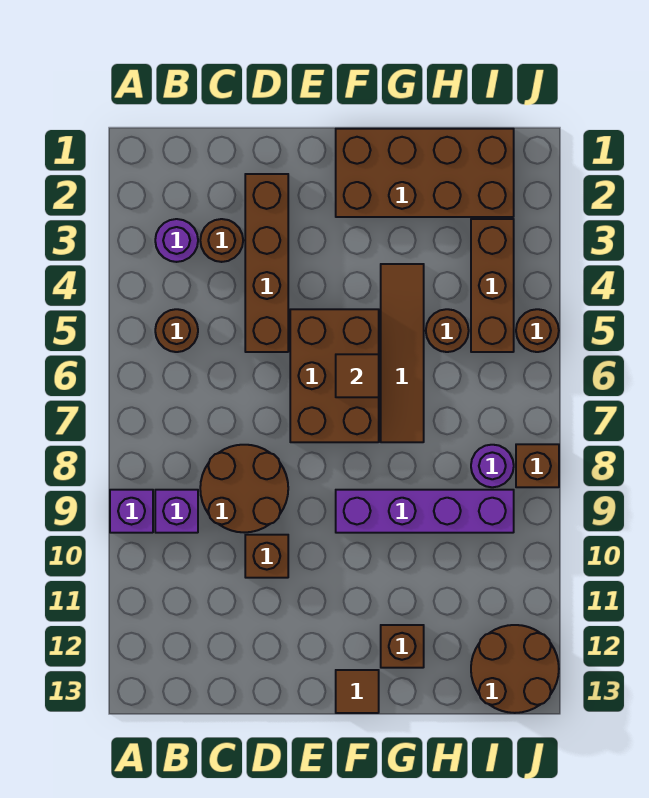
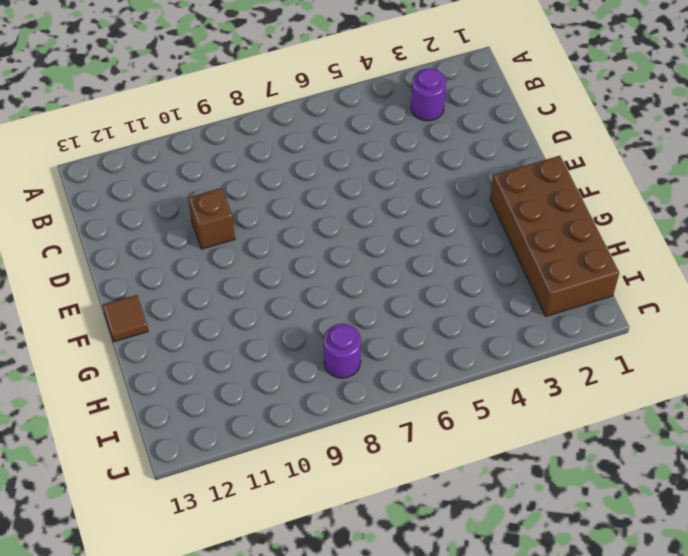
none -> purple 1x1 brick [110,490,153,533]
none -> brown 1x1 round brick [155,309,198,352]
none -> purple 1x1 brick [155,490,198,533]

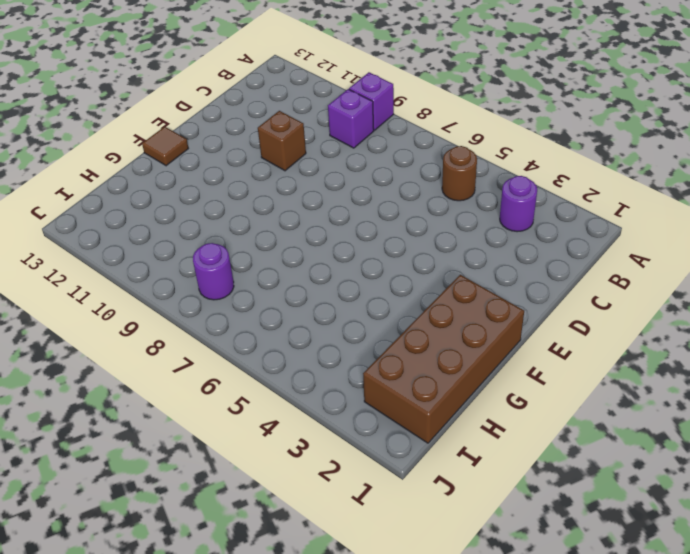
none -> brown 1x1 round brick [200,219,243,262]
none -> brown 2x2 round brick [200,445,288,533]
none -> brown 1x4 brick [245,174,288,352]

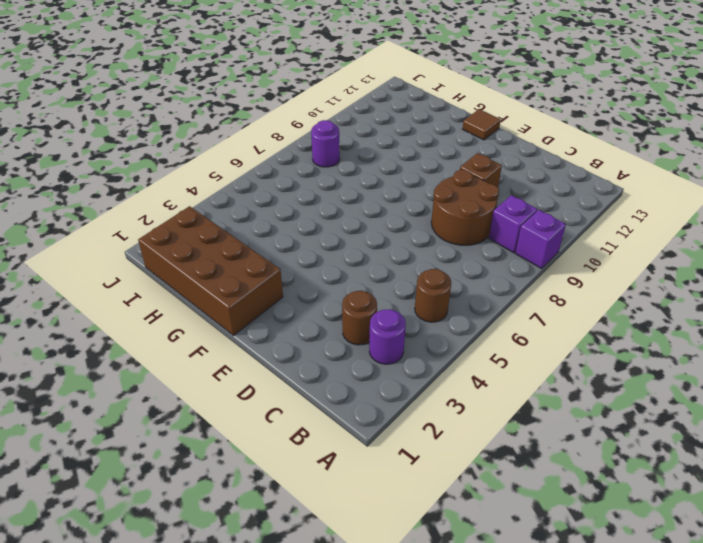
none -> brown 1x4 brick [245,174,288,352]
none -> brown 2x3 brick [290,309,379,442]
none -> purple 1x4 brick [336,490,514,533]

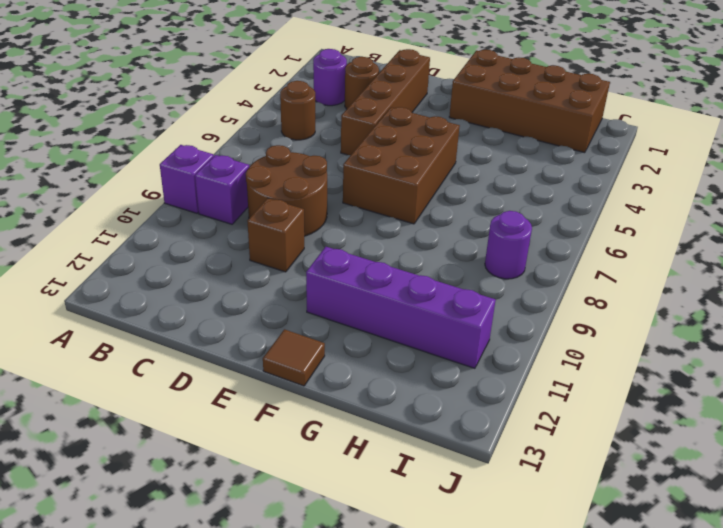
purple 1x4 brick [306,247,496,368] -> purple 1x4 brick moved to [336,490,514,533]
none -> brown 1x4 tile [381,264,424,442]
none -> brown 1x1 brick [381,625,424,668]
none -> brown 1x1 round brick [426,309,469,352]

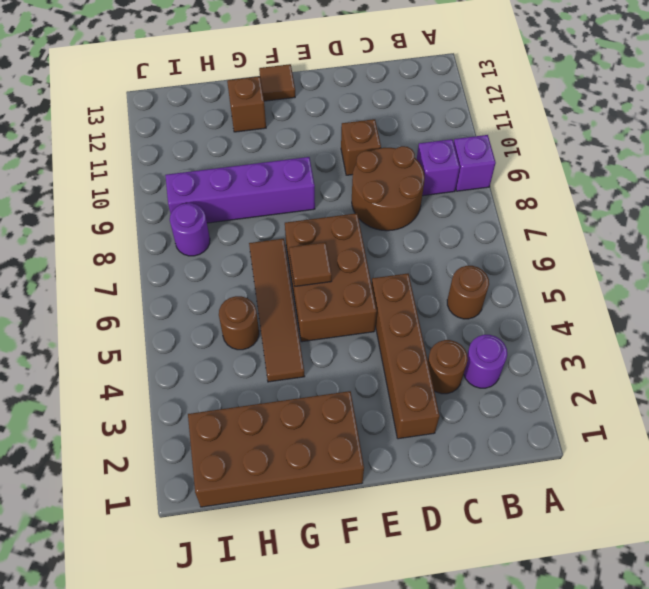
none -> brown 1x3 brick [471,219,514,352]
none -> brown 2x2 round brick [471,625,559,713]
none -> brown 1x1 round brick [516,309,559,352]

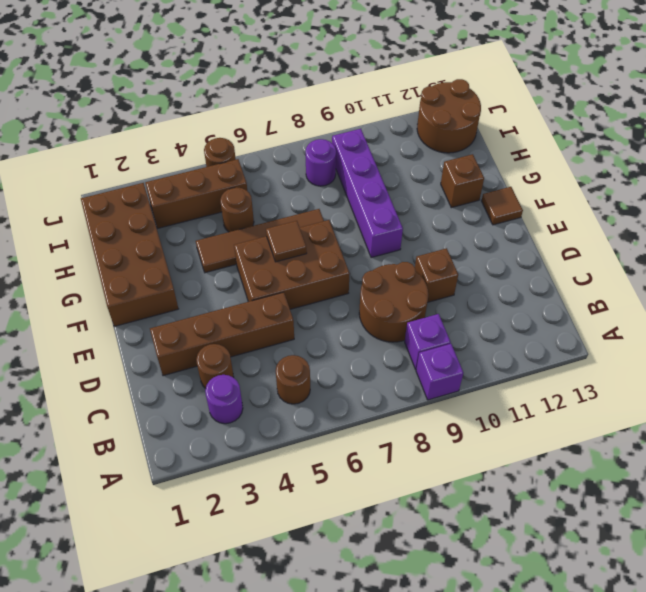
none -> brown 1x1 brick [516,444,559,487]

